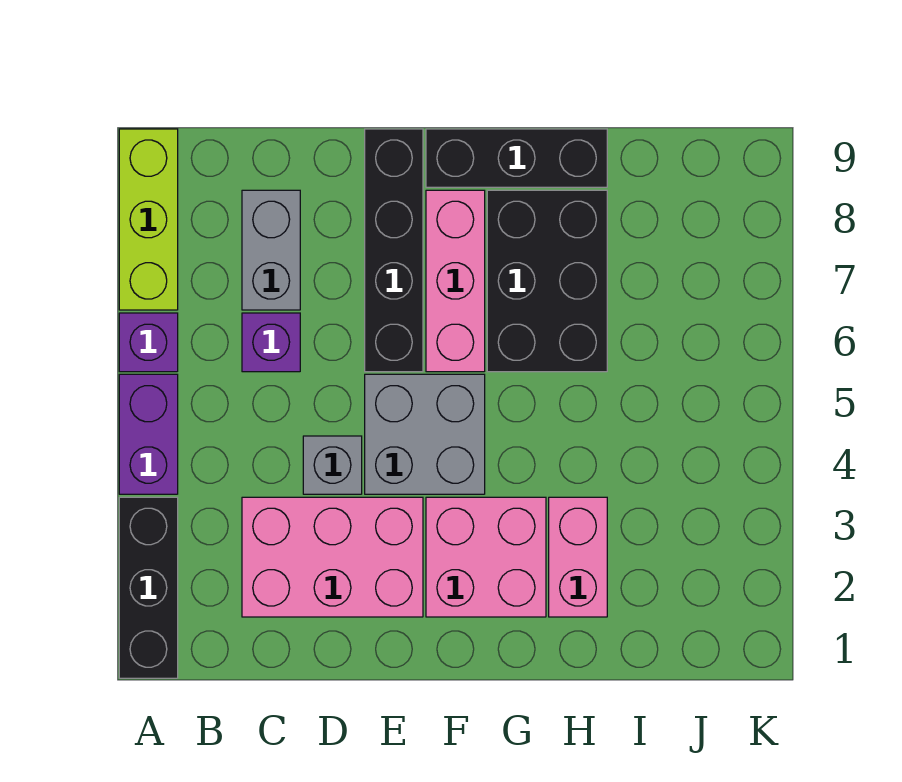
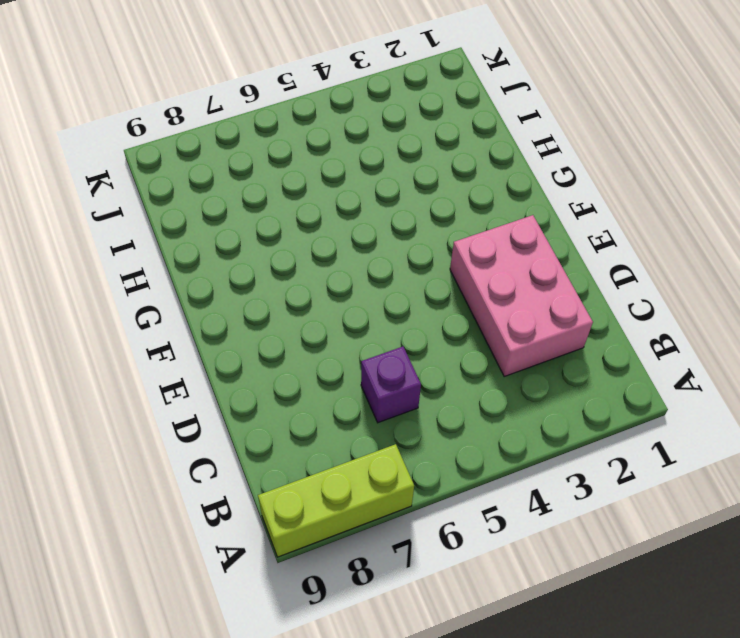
none -> black 1x3 brick [119,497,178,678]
none -> purple 1x2 brick [119,374,178,494]
none -> purple 1x1 brick [119,313,178,372]

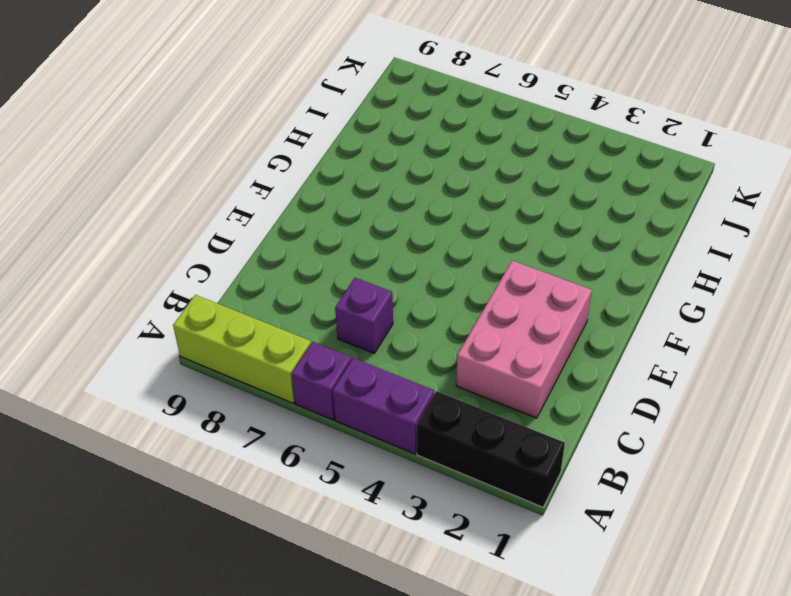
none -> grey 1x2 brick [242,190,300,310]
none -> grey 1x1 brick [303,436,362,494]
none -> grey 2x2 brick [365,374,485,494]

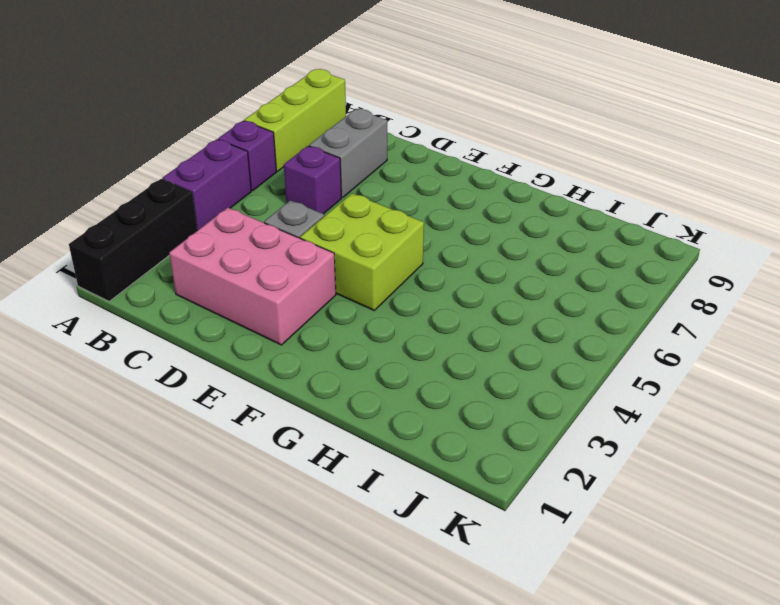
lime 2x2 brick [300,193,424,310] -> grey 2x2 brick [365,374,485,494]
none -> black 1x4 brick [365,129,423,372]
none -> pink 2x2 brick [426,497,546,617]
none -> pink 1x3 brick [426,190,485,372]

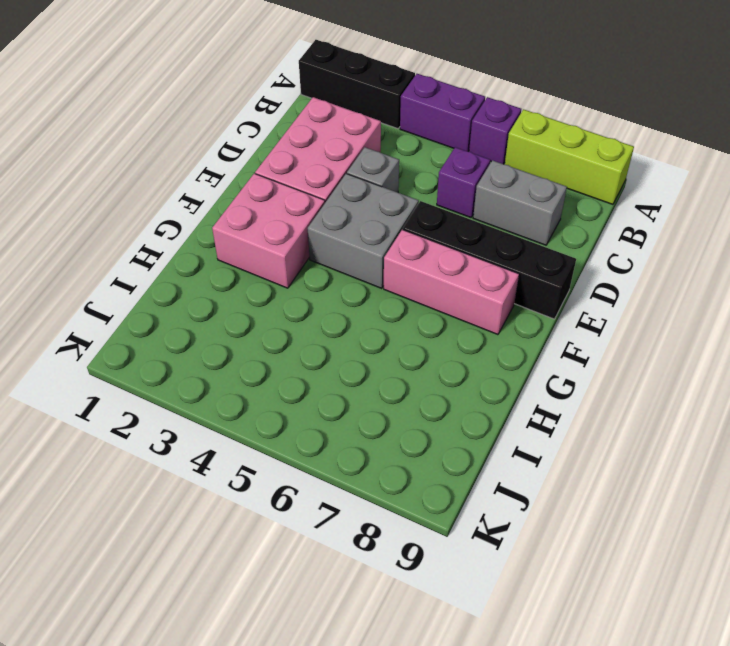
none -> black 1x3 brick [426,129,607,187]
none -> black 2x3 brick [487,190,607,372]
none -> pink 1x2 brick [549,497,607,617]

